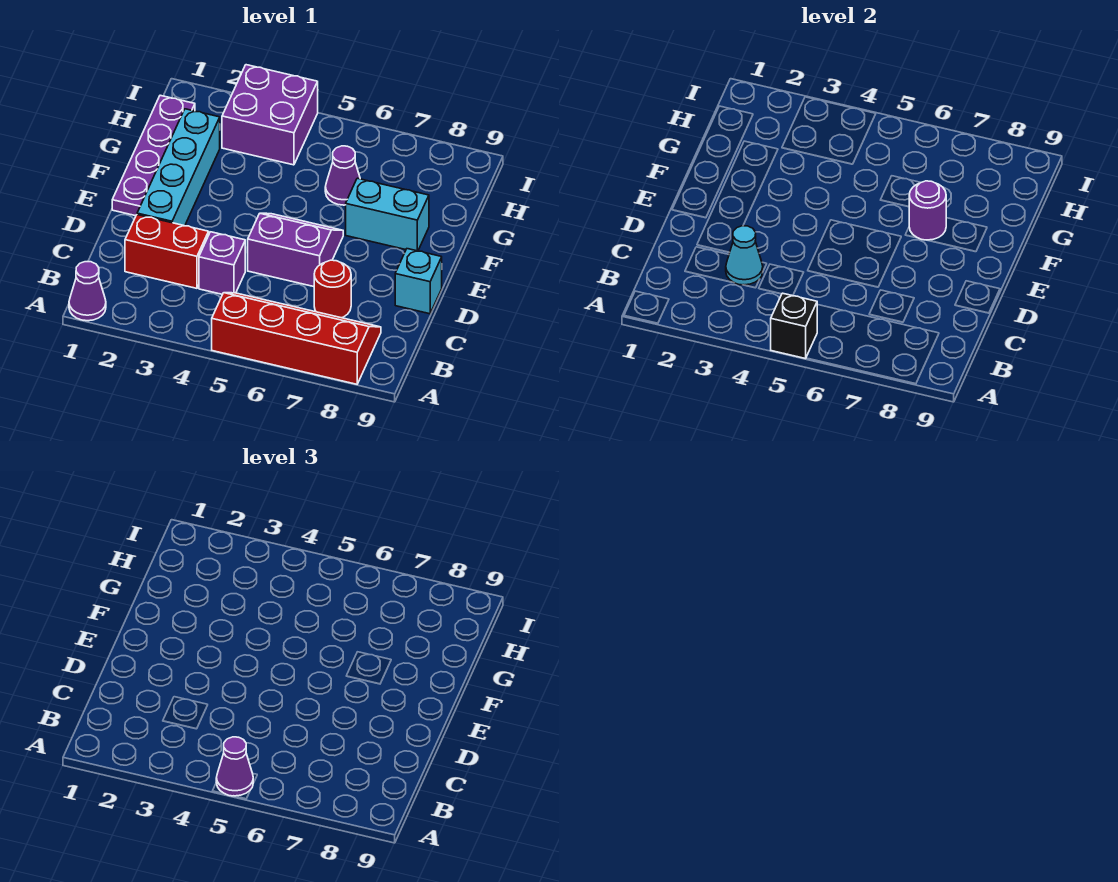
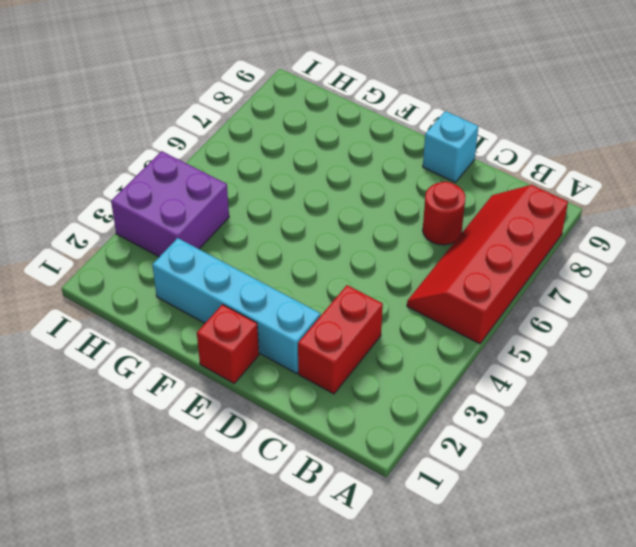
red 1x1 brick [197,304,259,383] -> purple 1x4 plate [112,95,195,216]
none -> purple 1x1 cone [69,262,106,321]
none -> purple 1x1 brick [199,232,245,294]
none -> purple 2x2 slope [248,213,343,287]

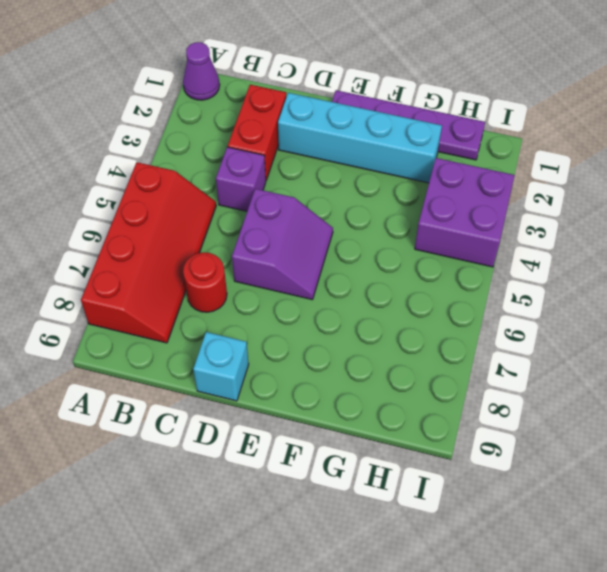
none -> cyan 1x2 brick [346,178,429,251]
none -> purple 1x1 cone [325,146,360,205]
none -> black 1x1 brick [771,293,817,359]

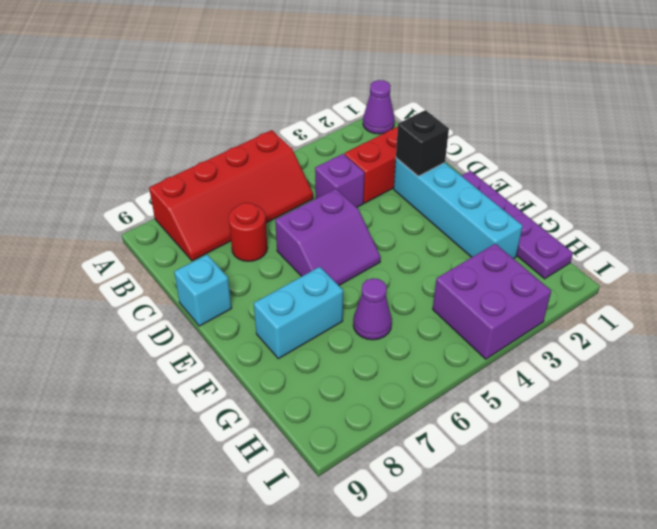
black 1x1 brick [396,110,449,176] -> black 1x1 brick moved to [771,293,817,359]
none -> cyan 1x1 cone [726,226,763,285]
none -> purple 1x1 round brick [909,181,946,240]
none -> purple 1x1 cone [216,737,253,796]

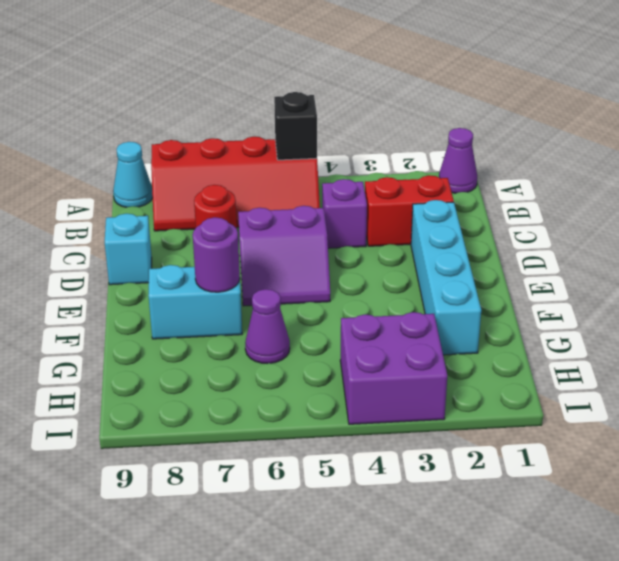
cyan 1x1 cone [113,142,153,207] -> cyan 1x1 cone moved to [726,226,763,285]
none -> purple 1x4 plate [112,95,195,216]
none -> purple 1x1 cone [216,737,253,796]

